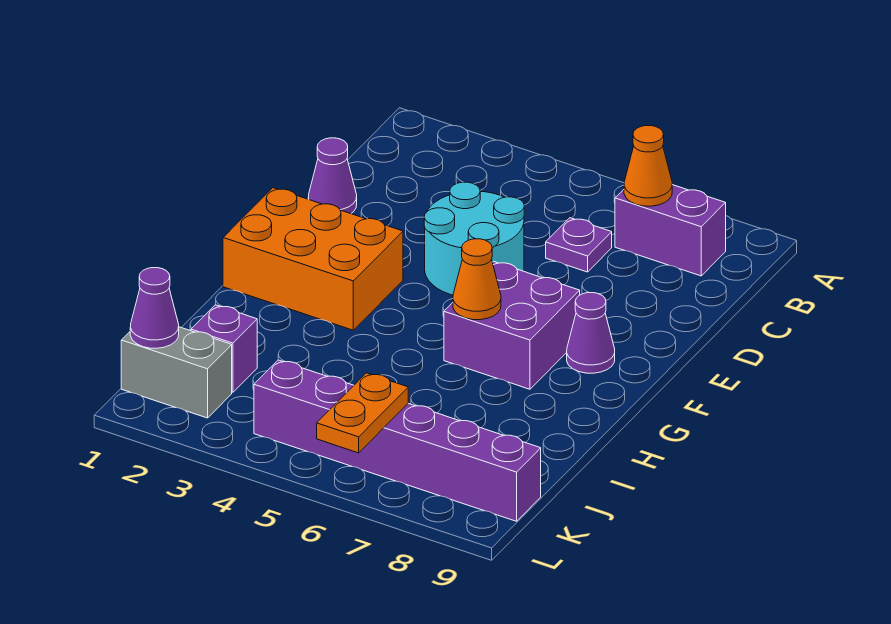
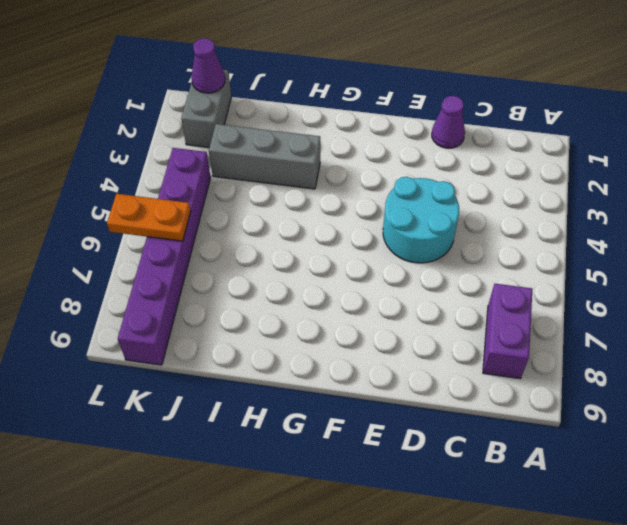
grey 1x3 brick [209,124,320,189] -> none
none -> purple 1x1 plate [546,218,612,272]
none -> orange 2x3 brick [223,188,403,330]
none -> purple 2x2 brick [444,261,580,389]

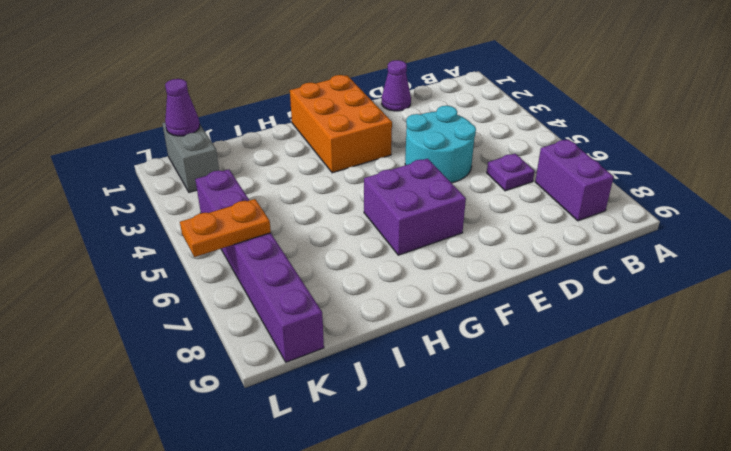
none -> purple 1x1 cone [567,293,615,373]
none -> purple 1x1 brick [191,305,257,392]
none -> orange 1x1 cone [624,126,672,206]

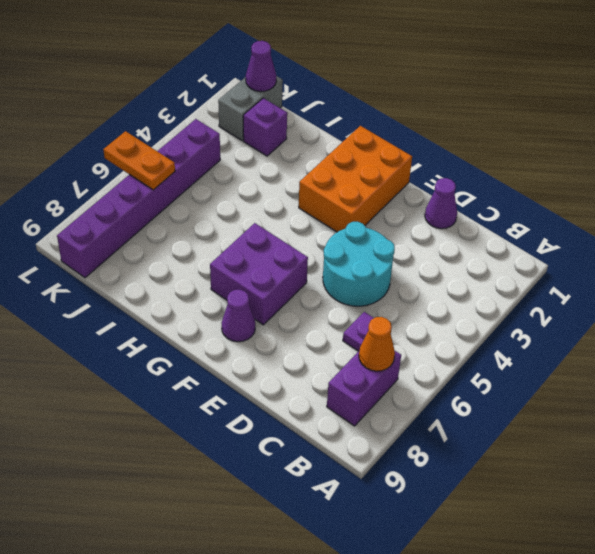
none -> orange 1x1 cone [453,239,501,320]

